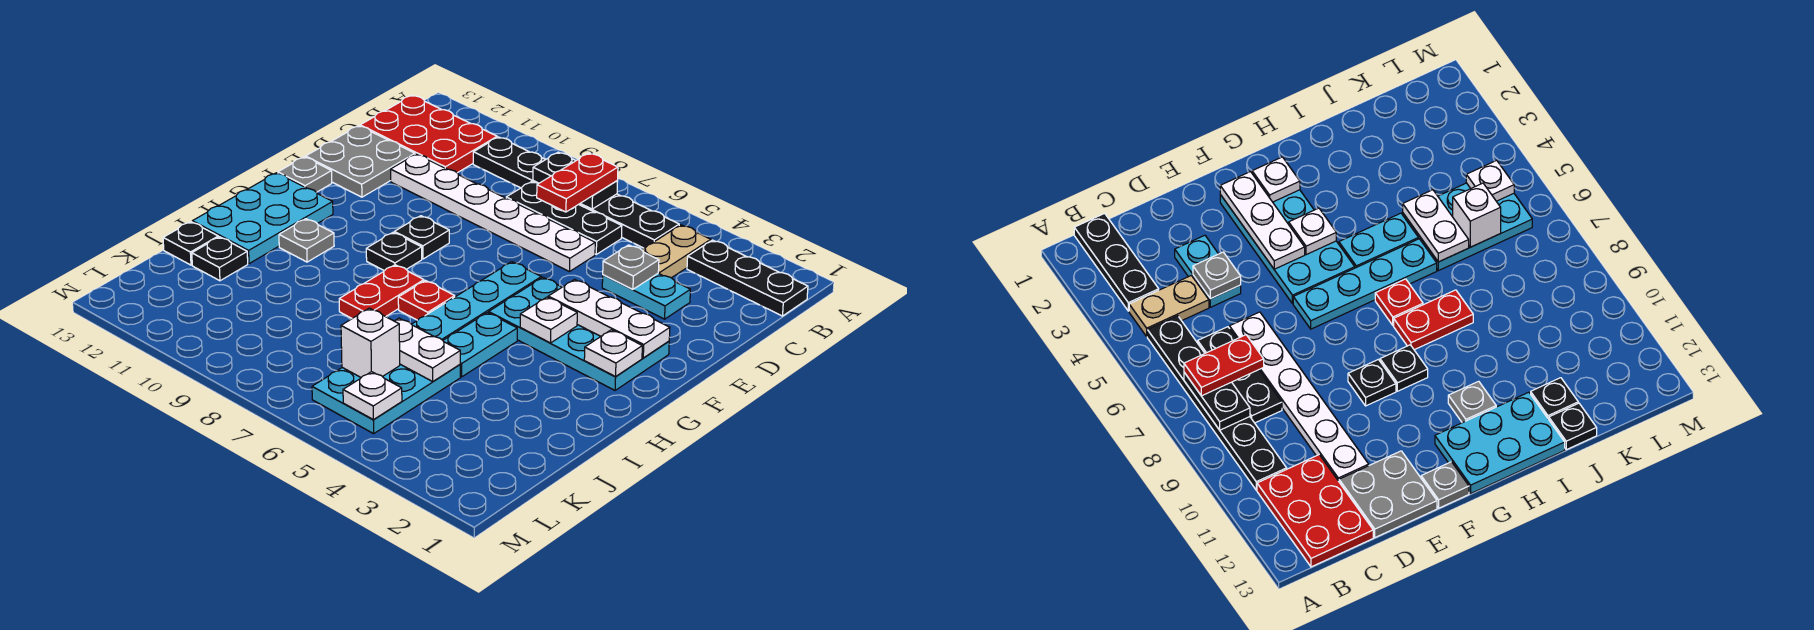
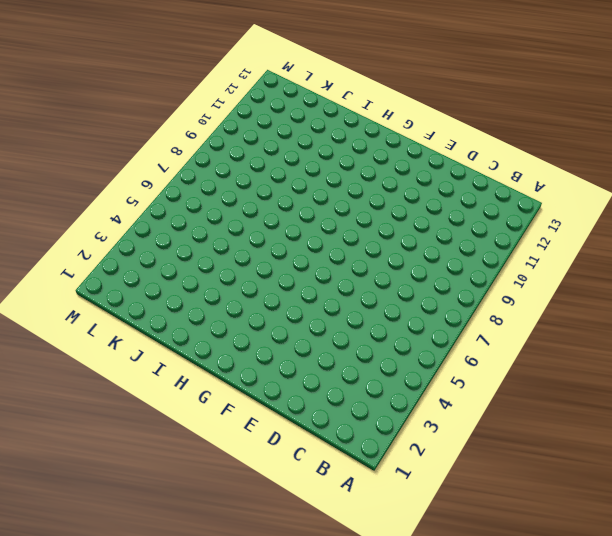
none -> black 1x3 plate [687,240,808,316]
none -> tan 1x2 plate [642,225,711,278]
none -> black 1x6 plate [473,137,679,248]
none -> red 2x3 plate [360,95,497,173]

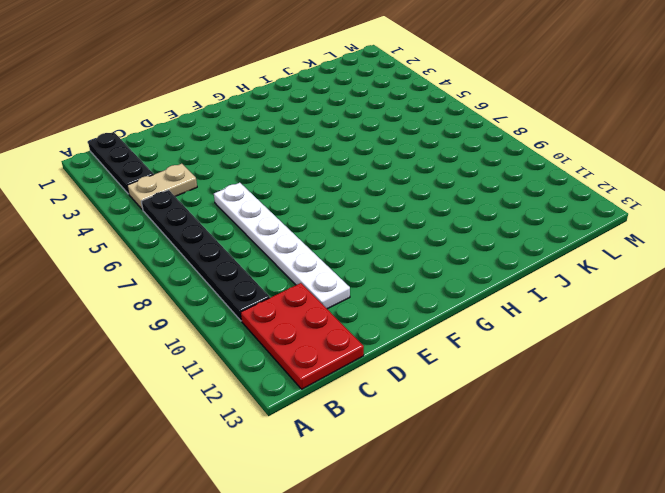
none -> black 1x3 plate [506,182,622,254]
none -> cyan 1x2 plate [602,273,690,319]
none -> grey 2x2 plate [306,126,415,197]
none -> cyan 2x4 plate [489,277,669,390]

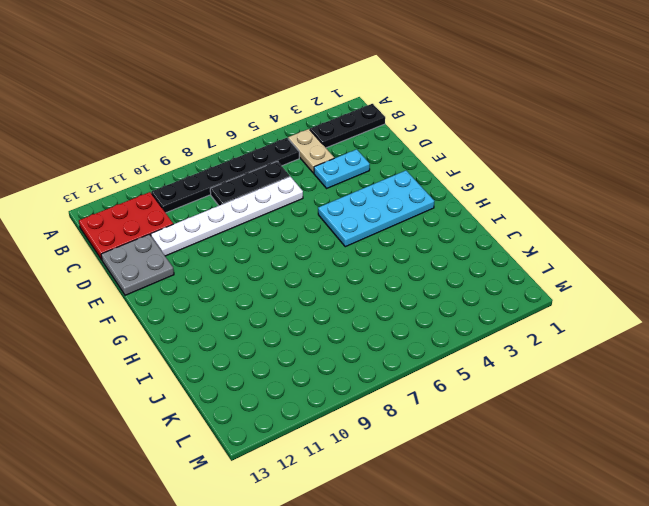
none -> cyan 1x4 plate [412,262,541,340]
none -> black 1x1 plate [394,216,449,259]
none -> grey 1x1 plate [278,157,332,192]
none -> black 1x1 plate [366,232,422,271]

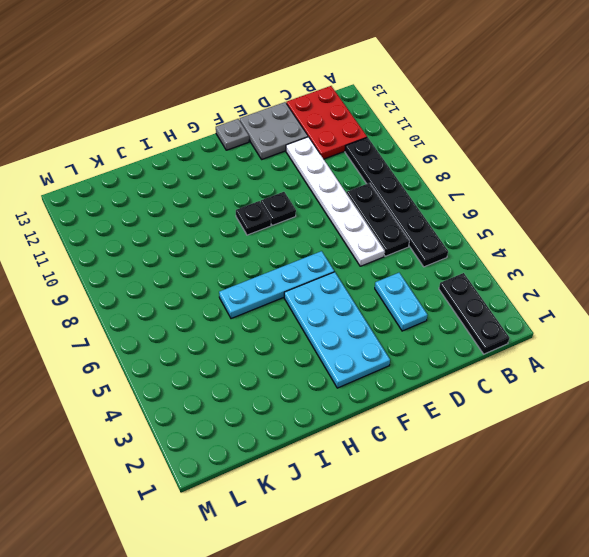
none -> tan 1x2 plate [642,225,711,278]
none -> cyan 2x3 plate [192,173,333,264]
none -> cyan 1x2 plate [443,313,517,377]
none -> red 1x1 plate [398,281,455,320]

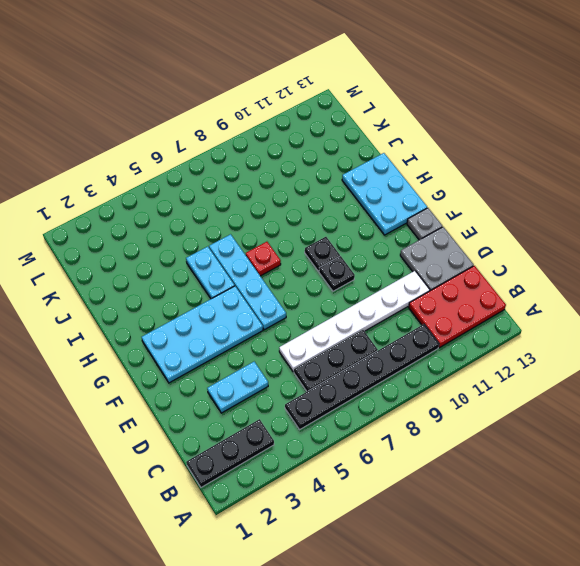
none -> tan 1x2 plate [642,225,711,278]
none -> red 1x2 plate [339,265,424,318]
none -> grey 1x1 plate [279,219,334,262]
none -> cyan 2x3 plate [312,364,460,434]

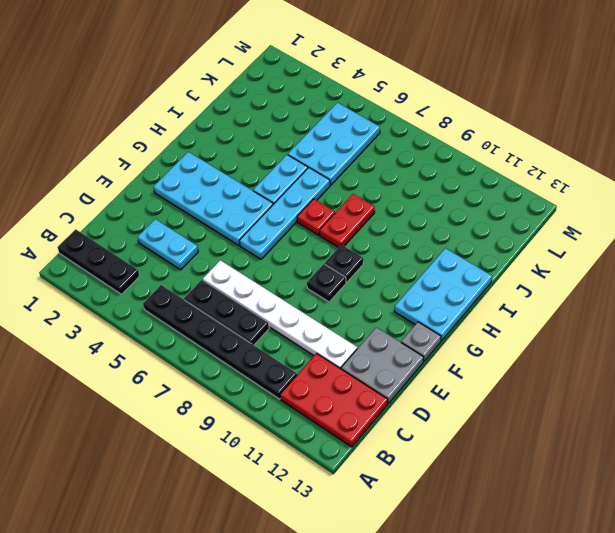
none -> tan 1x2 plate [642,225,711,278]
none -> grey 1x1 plate [279,219,334,262]
none -> black 1x1 plate [192,237,248,281]
none -> black 1x1 plate [163,222,218,265]

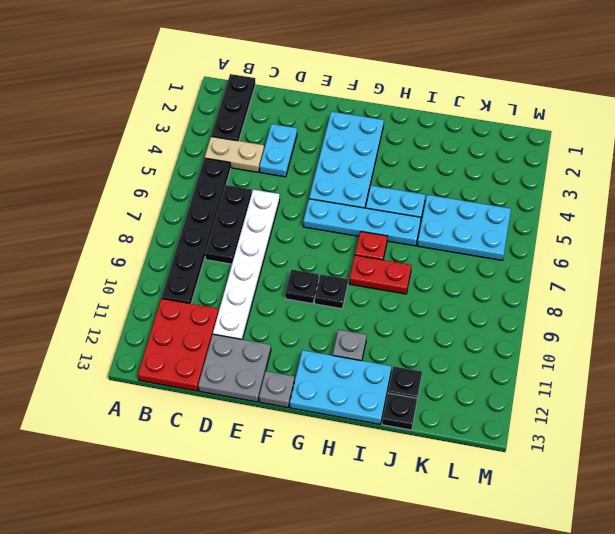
none -> black 1x2 plate [533,152,618,209]
none -> grey 1x1 plate [603,245,659,290]
none -> white 1x3 plate [548,279,670,358]
none -> white 1x1 plate [584,330,642,377]

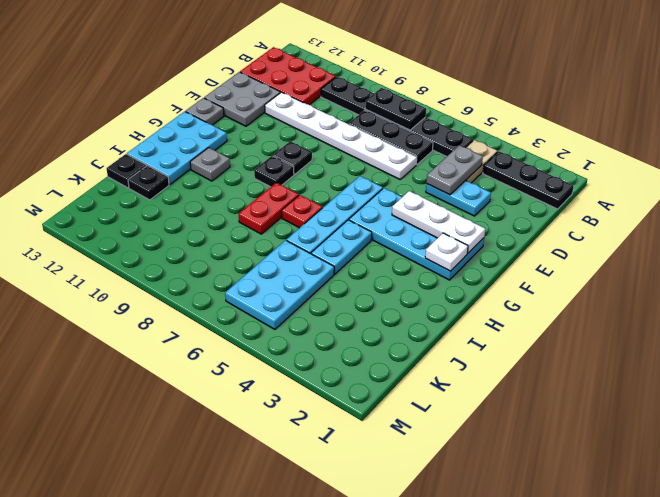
grey 1x2 plate [427,145,483,195] -> grey 1x1 plate [603,245,659,290]
none -> white 1x1 plate [520,297,577,343]
none -> white 1x2 plate [395,318,460,381]
none -> white 1x1 brick [341,308,400,377]
none -> white 1x1 plate [343,372,402,420]

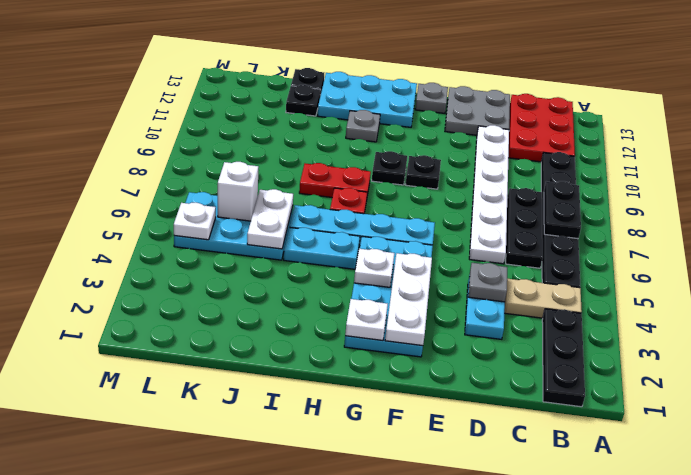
none -> red 1x2 plate [537,153,618,212]

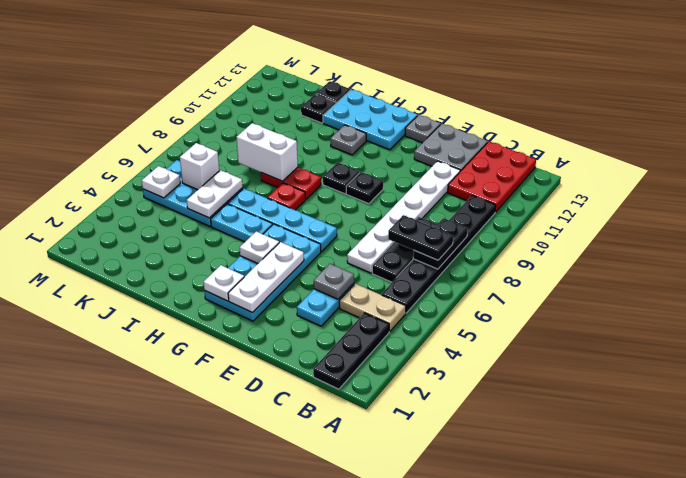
black 1x2 plate [388,215,453,260] -> red 1x2 plate [537,153,618,212]
white 1x2 brick [236,123,298,181] -> none

